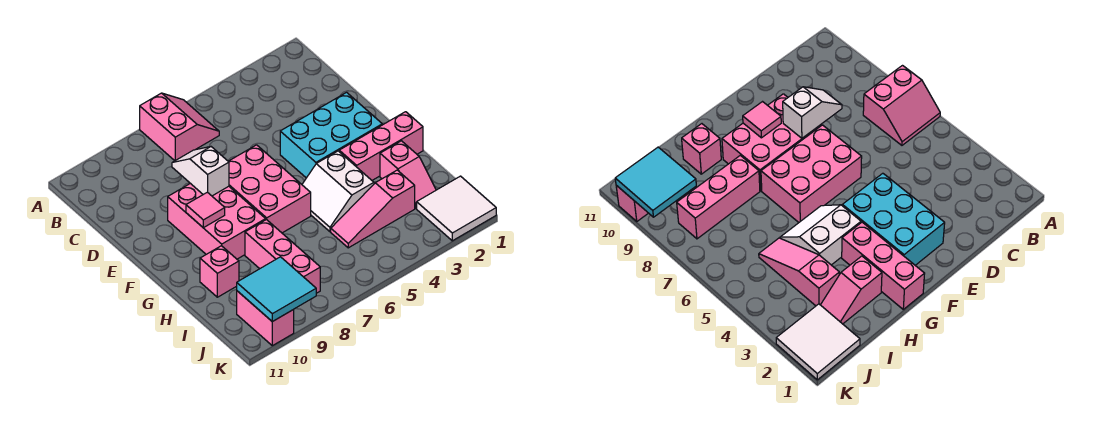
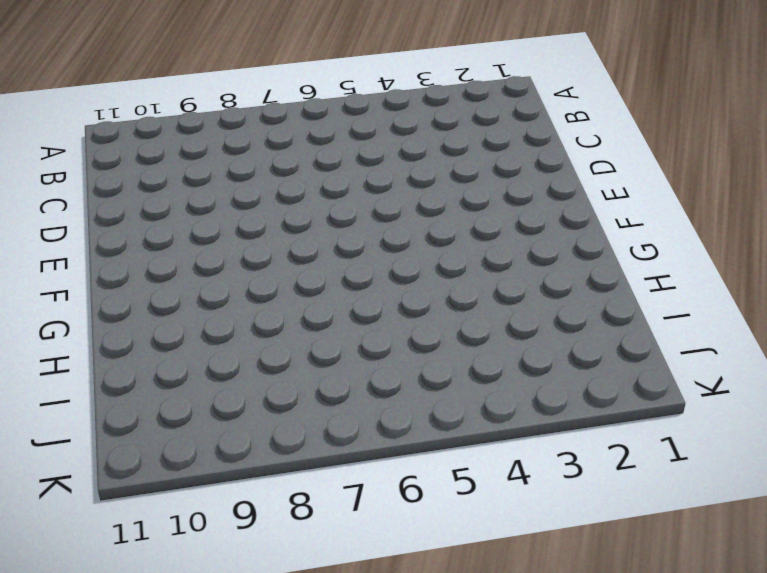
none -> pink 2x2 slope [140,93,219,161]
none -> cyan 2x3 brick [280,92,382,178]
none -> pink 2x3 brick [228,145,311,233]

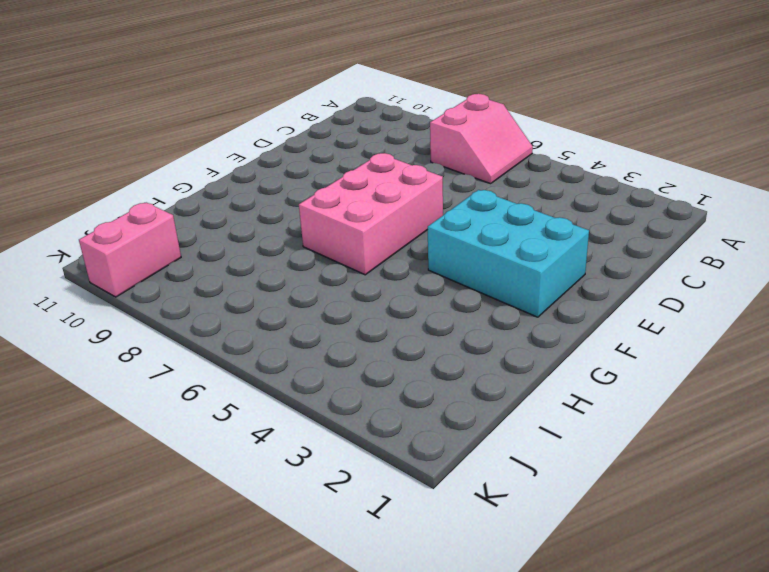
none -> pink 2x3 brick [168,183,266,259]
none -> pink 1x3 brick [339,112,423,180]
none -> white 2x2 slope [302,151,374,232]

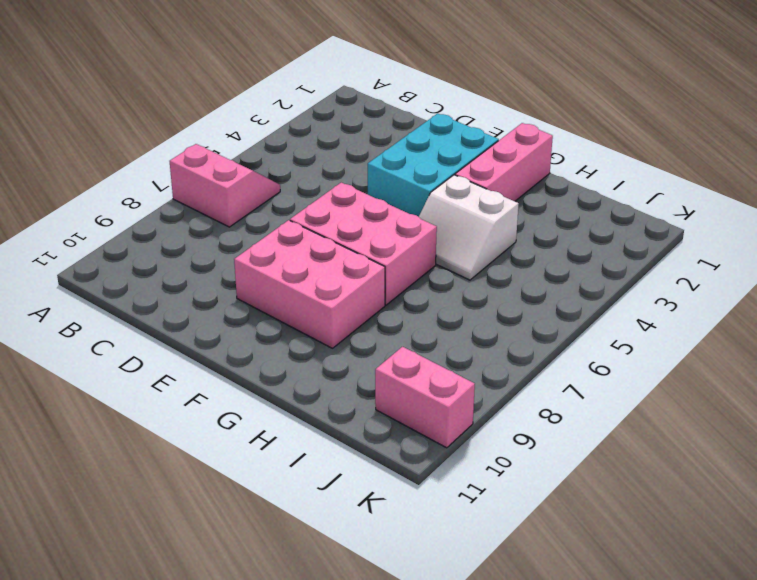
none -> pink 1x2 slope [380,141,436,208]
none -> pink 1x3 brick [245,219,320,293]
none -> pink 1x1 brick [200,246,239,297]

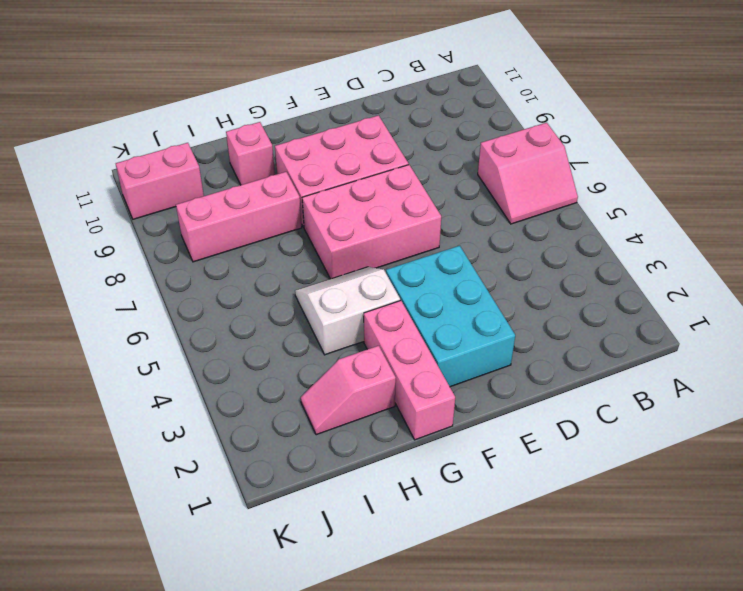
none -> pink 1x3 slope [331,170,415,248]
none -> white 2x2 tile [417,176,496,241]
none -> white 1x2 slope [172,147,229,196]

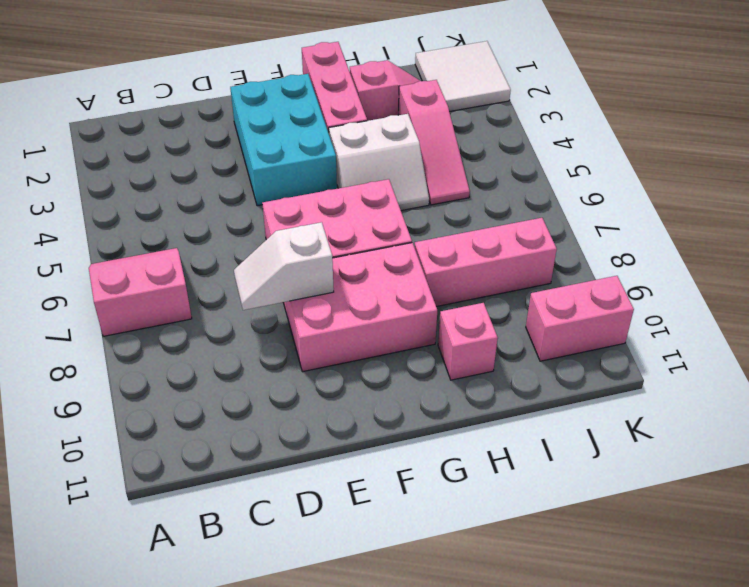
none -> pink 1x1 tile [186,192,225,228]
none -> cyan 2x2 tile [237,257,316,322]

